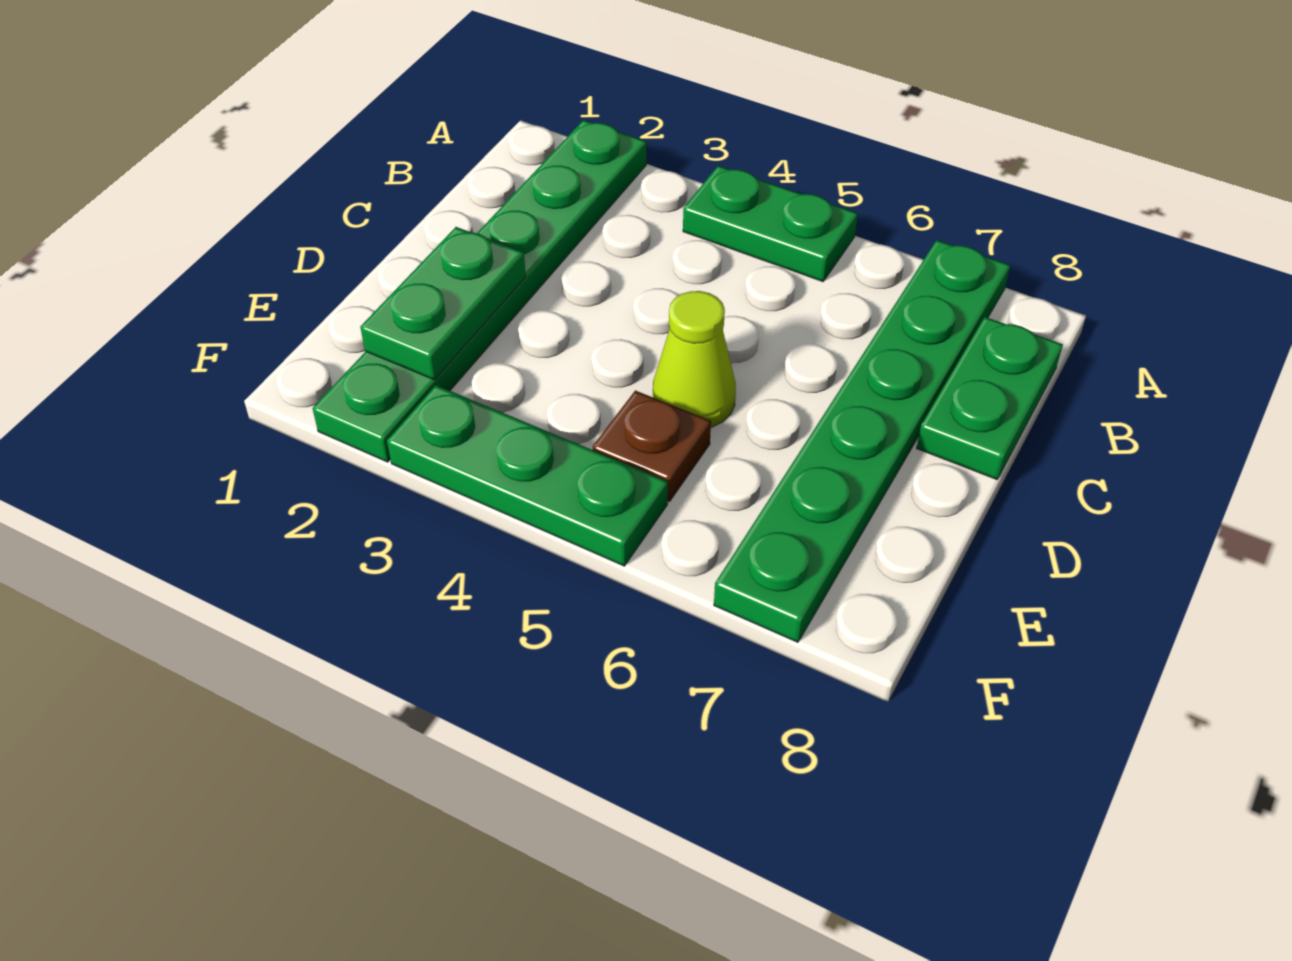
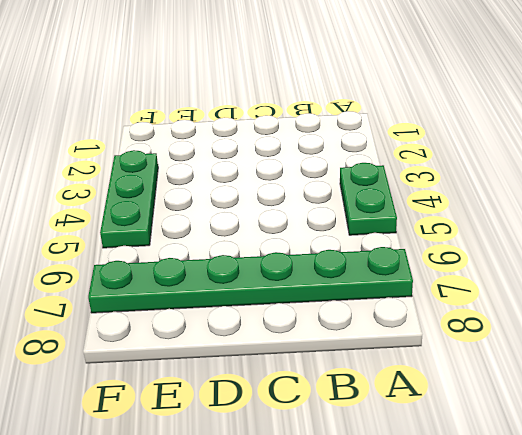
none -> green 1x6 plate [312,120,646,462]
none -> green 1x2 plate [917,317,1063,479]

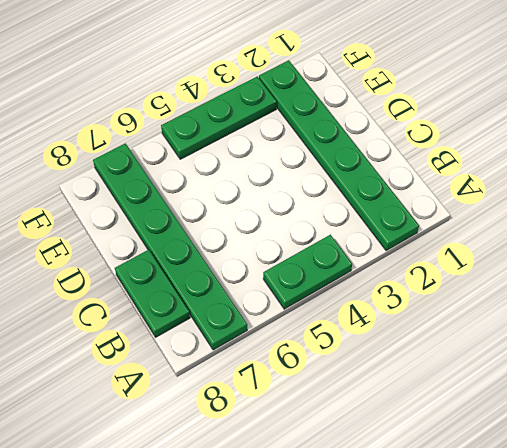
none -> lime 1x1 cone [653,291,736,427]
none -> brown 1x1 plate [593,391,711,502]

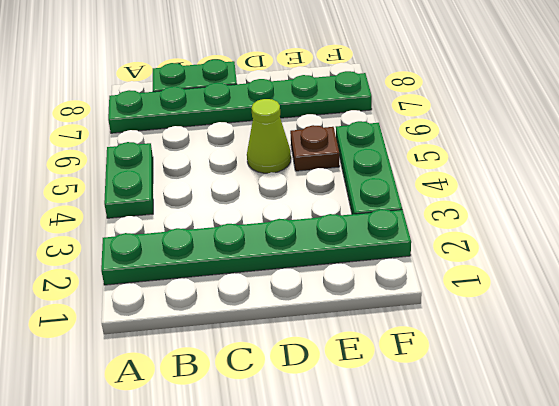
none -> green 1x2 plate [360,227,526,380]

